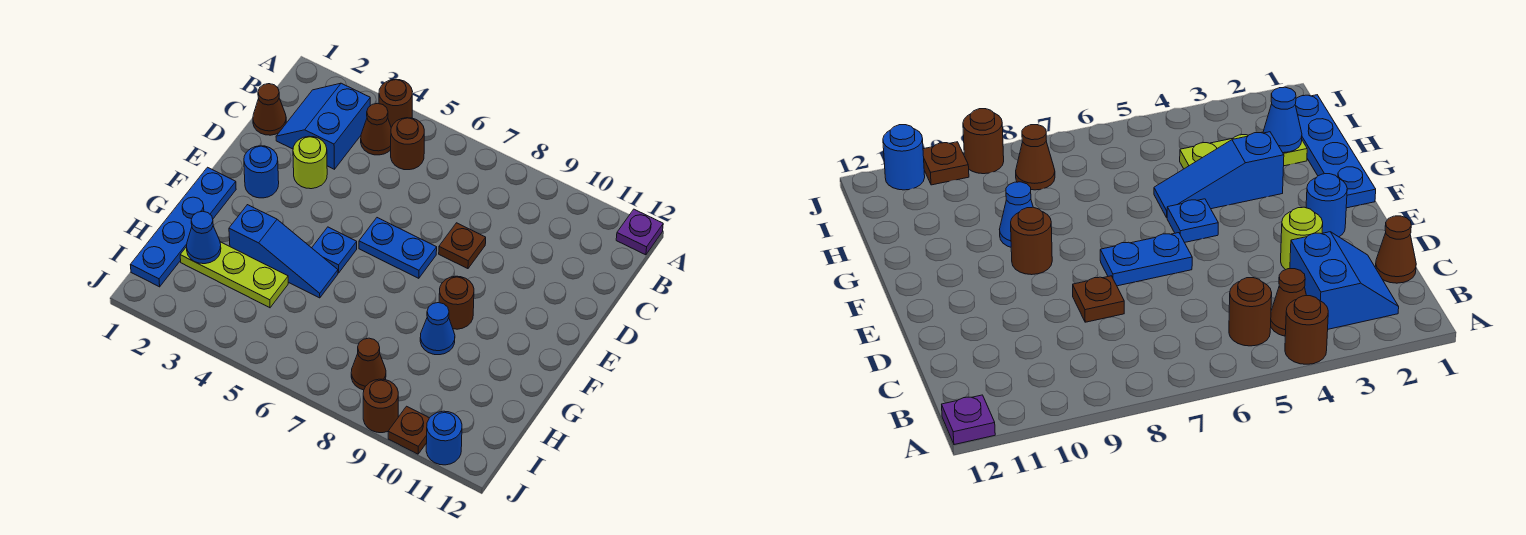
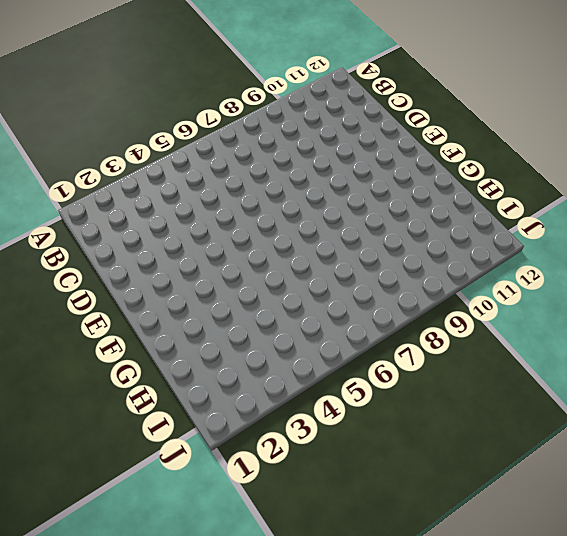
none -> brown 1x1 round brick [379,79,413,127]
none -> purple 1x1 plate [616,209,663,255]
none -> blue 2x2 slope [276,83,370,169]

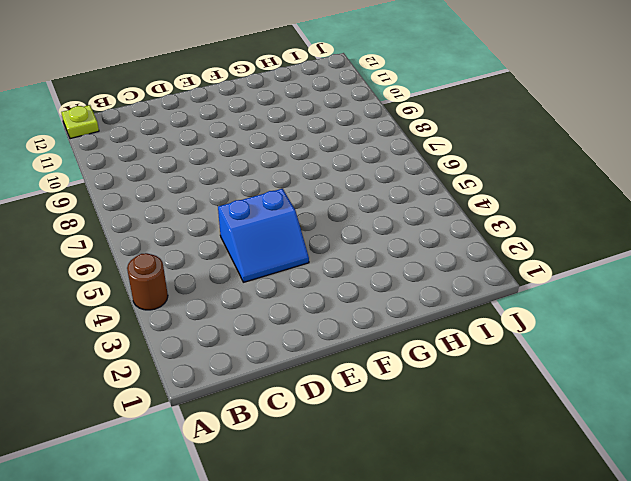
lime 1x1 plate [61,105,99,139] -> purple 1x1 plate [616,209,663,255]
blue 2x2 slope [218,189,309,282] -> blue 2x2 slope moved to [276,83,370,169]
none -> brown 1x1 cone [361,103,391,155]
none -> brown 1x1 round brick [391,118,424,170]
none -> brown 1x1 cone [253,84,286,135]

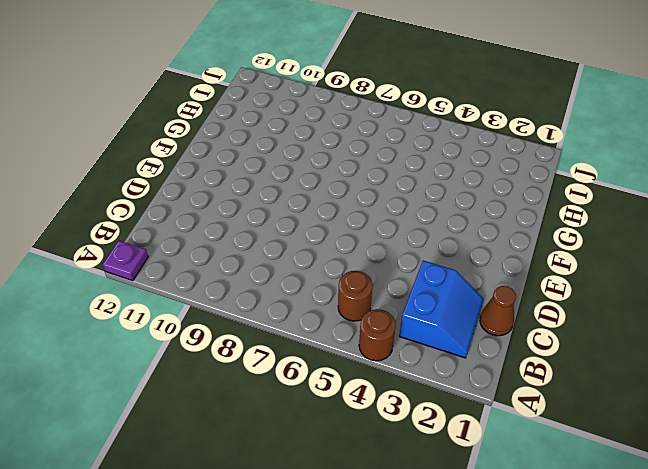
none -> brown 1x1 cone [361,103,391,155]
none -> lime 1x1 round brick [293,136,327,189]
none -> brown 1x1 plate [439,223,486,269]

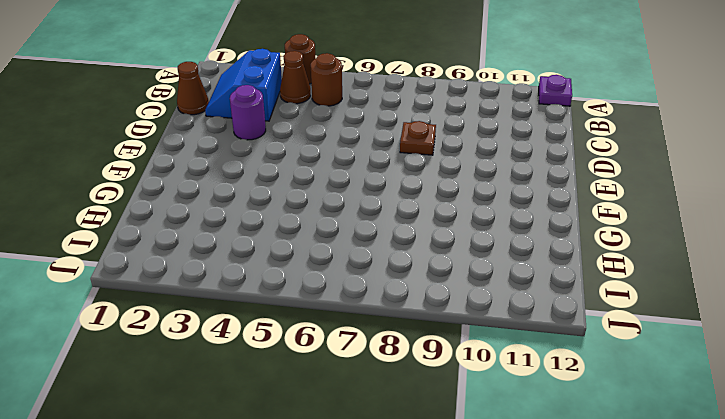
purple 1x1 round brick [230,85,266,140] -> lime 1x1 round brick [293,136,327,189]
none -> blue 1x1 round brick [244,146,279,198]
none -> blue 1x2 plate [359,218,437,278]
none -> blue 1x4 plate [131,167,236,287]

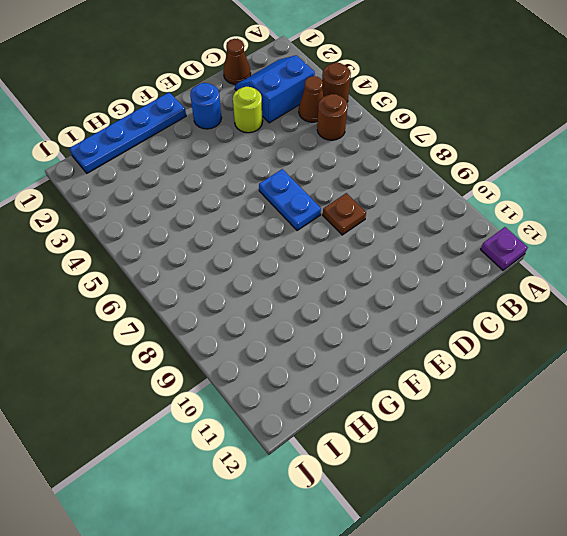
none -> blue 1x1 plate [312,227,357,273]
none -> brown 1x1 round brick [439,276,474,329]
none -> blue 1x3 slope [229,205,338,298]

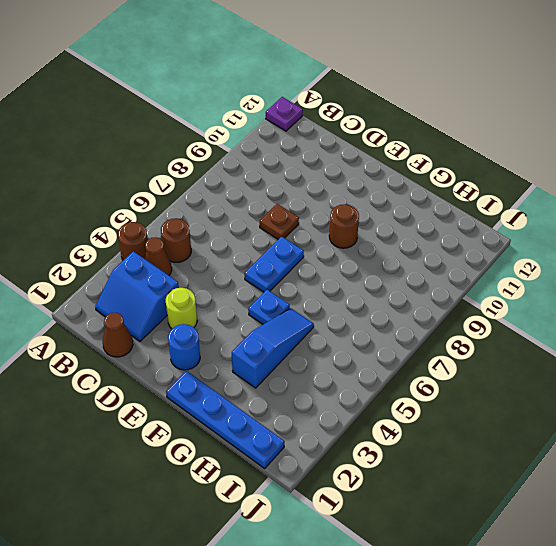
none -> blue 1x1 cone [420,303,455,355]
none -> lime 1x3 plate [180,242,288,308]
none -> brown 1x1 cone [351,338,386,390]

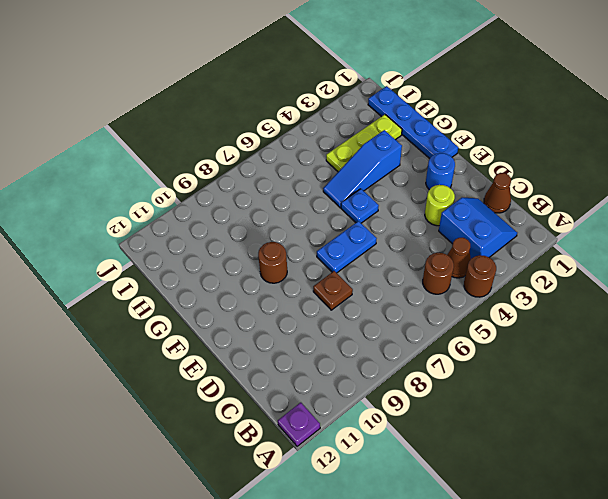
none -> blue 1x1 cone [420,303,455,355]
none -> brown 1x1 cone [351,338,386,390]
none -> brown 1x1 round brick [363,379,398,433]

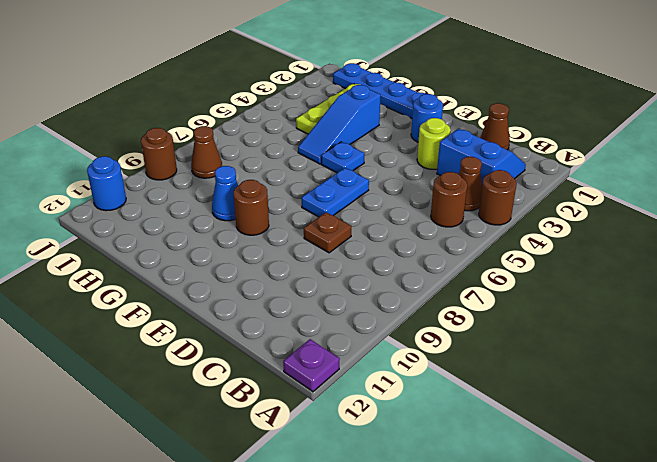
none -> brown 1x1 plate [388,406,429,454]
none -> blue 1x1 cone [187,211,221,264]

